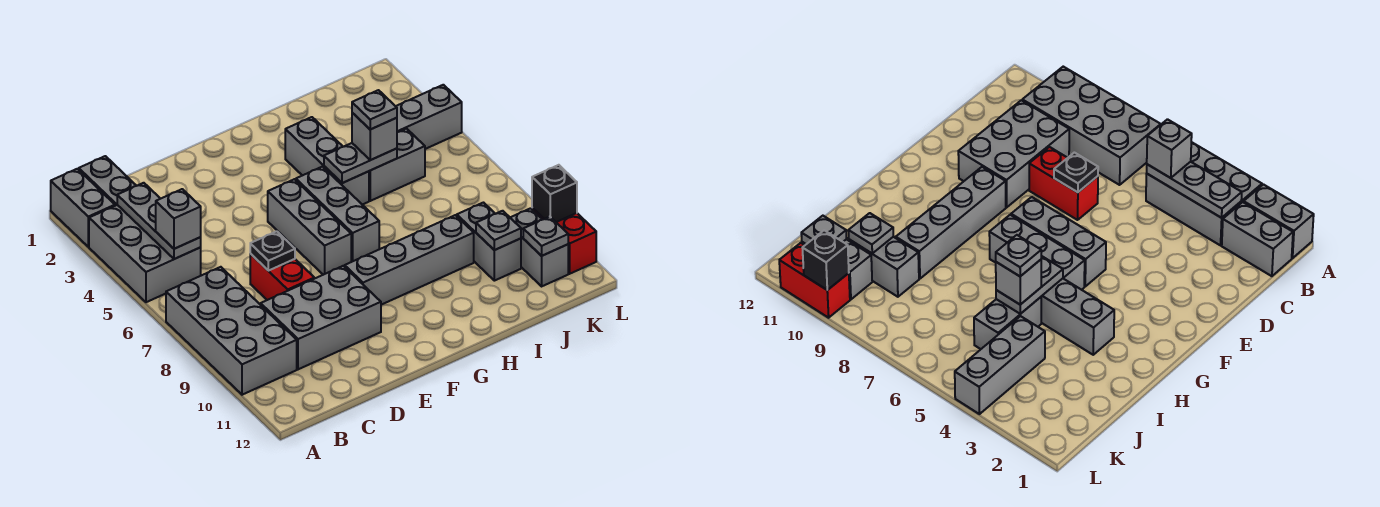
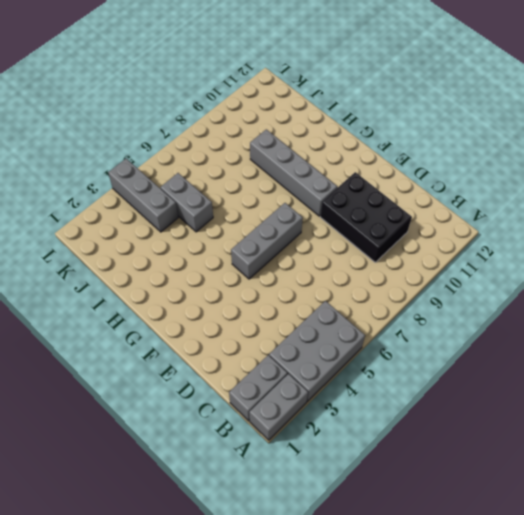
black 2x3 brick [320,172,412,262] -> grey 2x3 brick [261,266,381,369]
none -> grey 2x4 brick [166,267,297,395]
none -> red 1x2 brick [250,254,314,300]
none -> grey 1x3 brick [296,167,379,262]

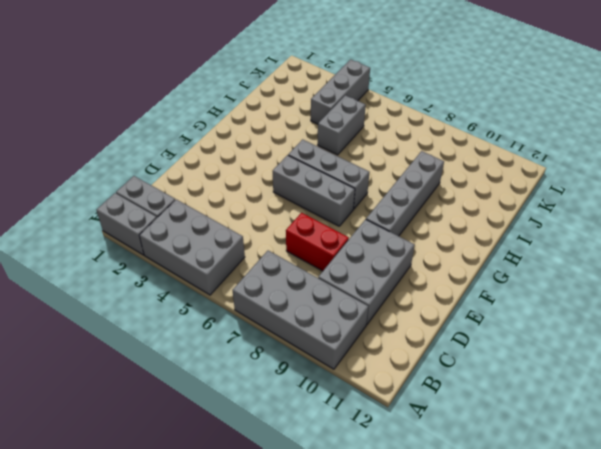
none -> grey 1x3 brick [285,117,369,205]
none -> grey 1x2 brick [457,203,521,281]
none -> grey 1x2 brick [510,208,568,286]

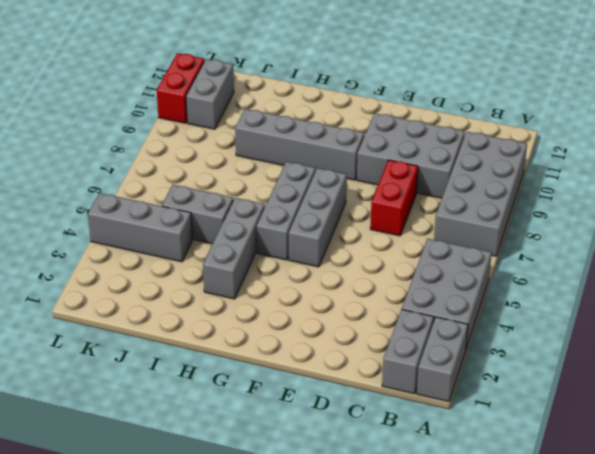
none -> grey 1x2 brick [457,203,521,281]
none -> grey 1x3 plate [117,183,201,259]
none -> black 1x1 plate [250,231,295,271]

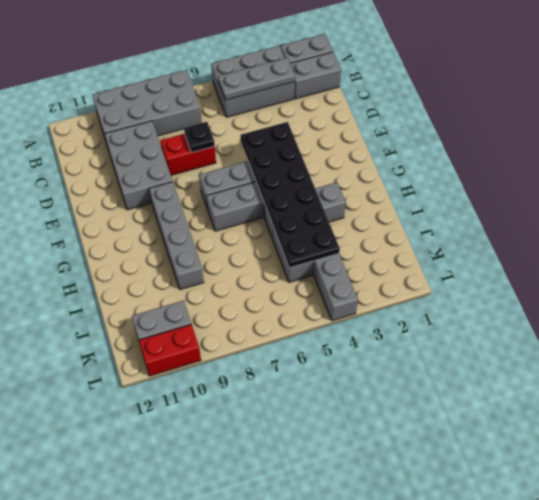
black 2x6 plate [240,122,340,268] -> grey 1x2 plate [324,143,397,183]
none -> grey 1x2 brick [457,203,521,281]
none -> grey 1x1 plate [476,211,521,250]
none -> grey 1x1 plate [523,217,568,256]

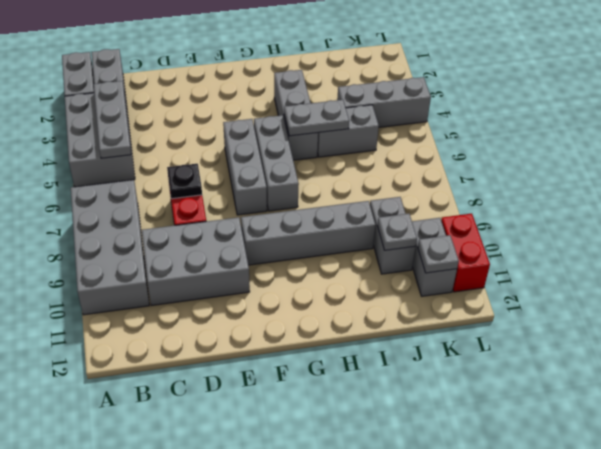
none -> black 1x1 brick [532,165,577,222]
none -> grey 1x1 brick [156,189,201,249]
none -> grey 1x1 brick [352,113,397,160]

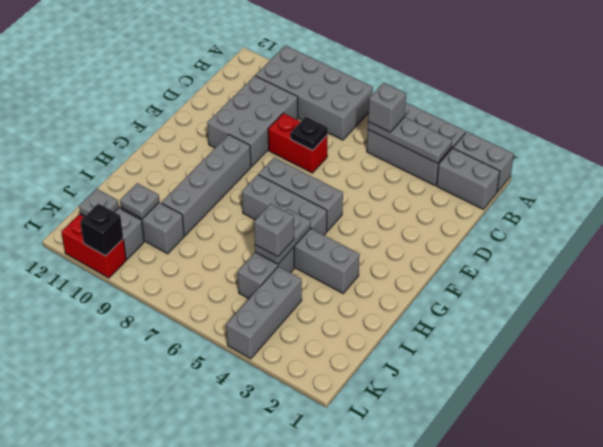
none -> grey 1x1 plate [352,90,397,129]

